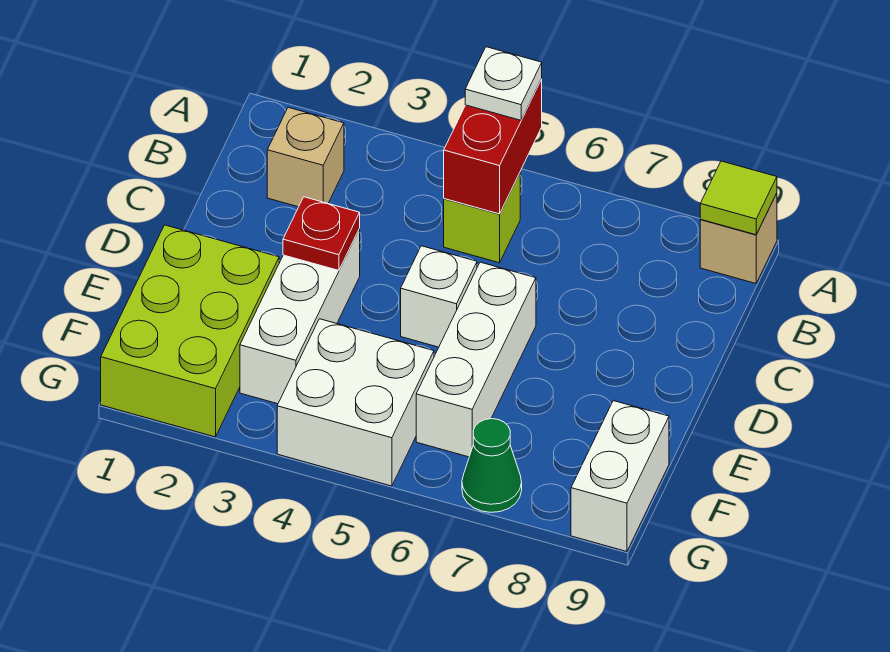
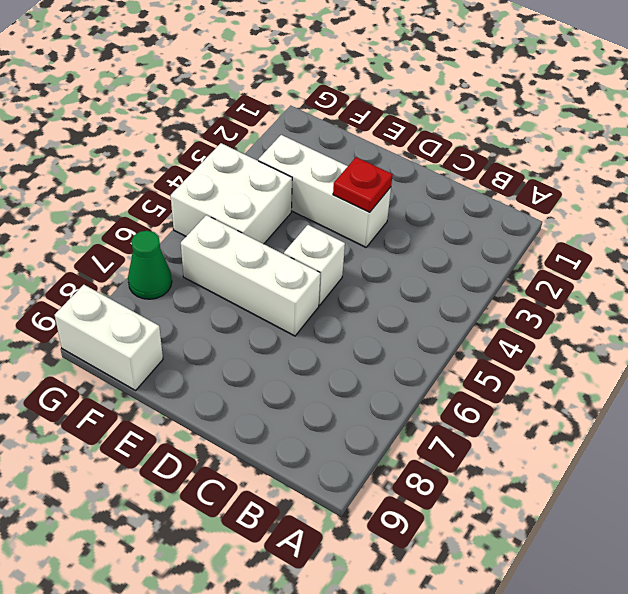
none -> tan 1x1 brick [700,193,777,283]
none -> tan 1x1 brick [267,107,344,207]
none -> lime 1x1 brick [444,173,520,263]

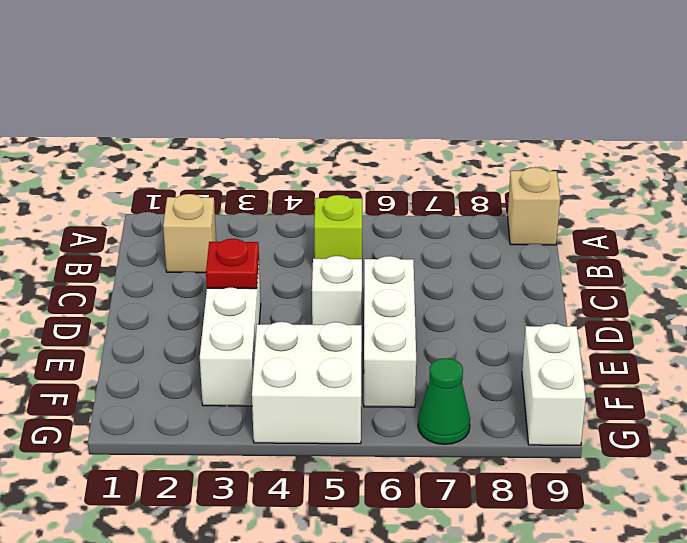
none -> lime 2x3 brick [101,225,279,437]
none -> red 1x2 brick [444,79,542,214]
none -> lime 1x1 tile [700,161,777,235]

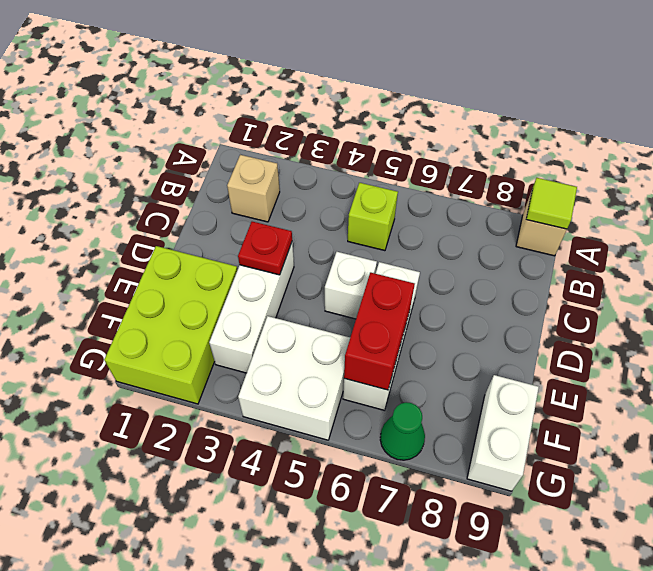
red 1x2 brick [344,273,415,390] -> red 1x2 brick moved to [444,79,542,214]
none -> white 1x1 plate [465,47,542,120]

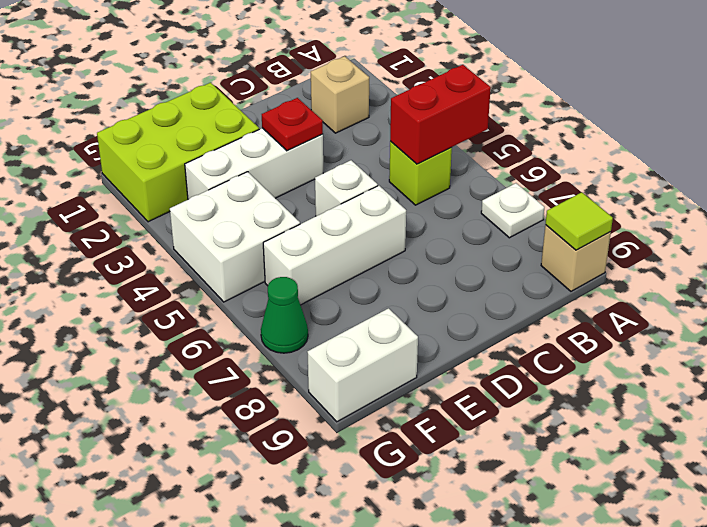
white 1x1 plate [481,183,544,238] -> white 1x1 plate moved to [465,47,542,120]

